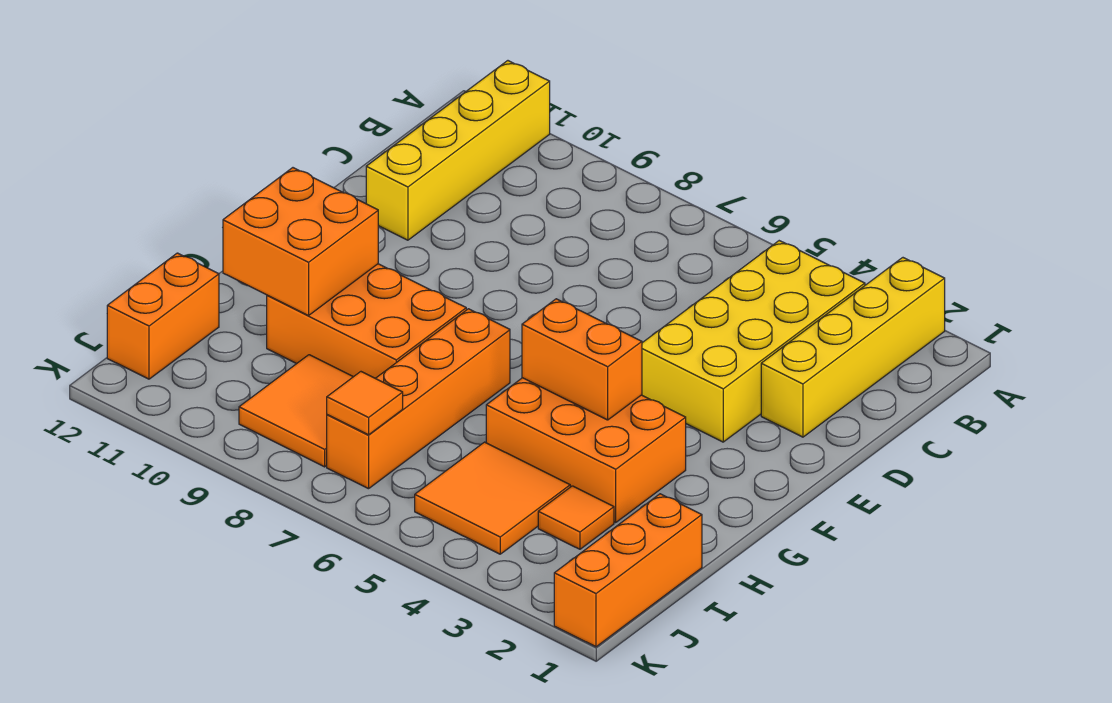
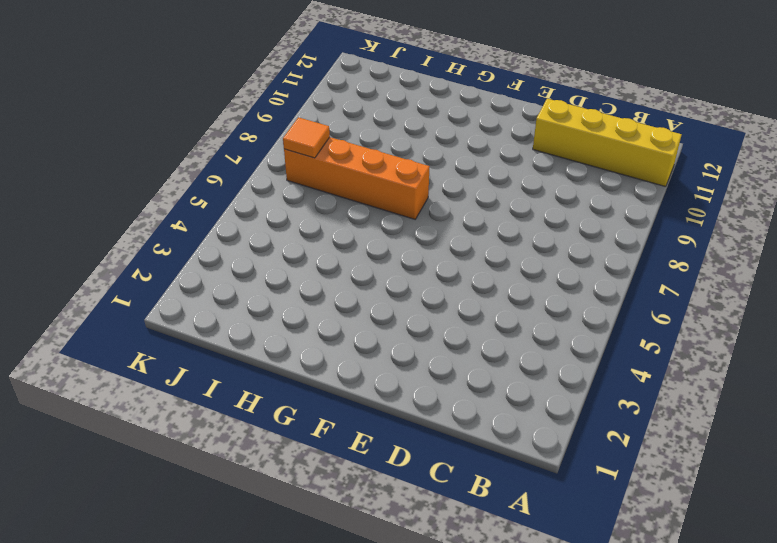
none -> yellow 1x4 brick [761,258,945,437]
none -> yellow 2x4 brick [642,241,865,442]
none -> orange 2x3 brick [486,378,686,522]

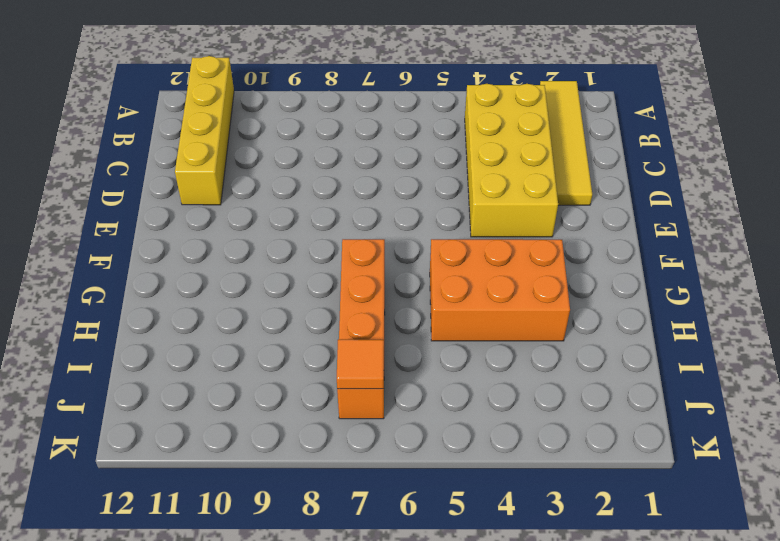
yellow 1x4 tile [540,81,592,205] -> yellow 1x4 brick [761,258,945,437]
none -> orange 2x3 brick [267,264,466,378]
none -> orange 1x3 brick [554,494,702,647]
none -> orange 1x1 tile [538,486,614,549]

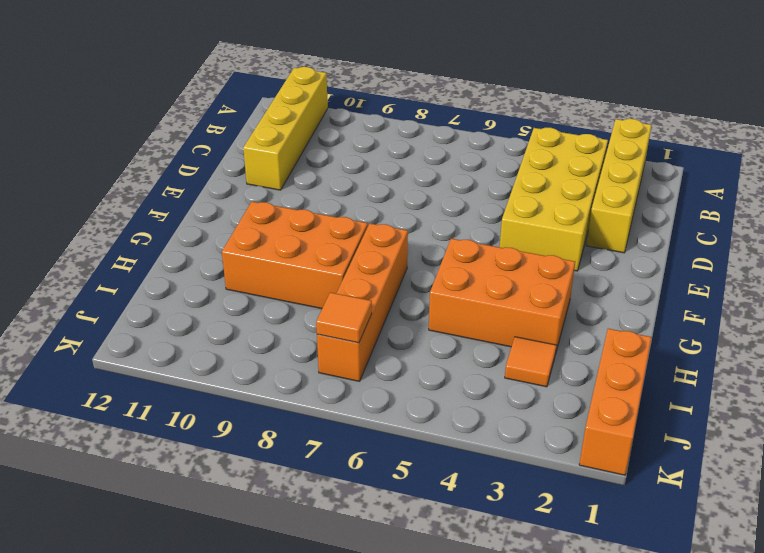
none -> orange 2x2 tile [415,442,570,554]
none -> orange 2x2 tile [239,355,353,467]
none -> orange 1x2 brick [107,253,219,379]

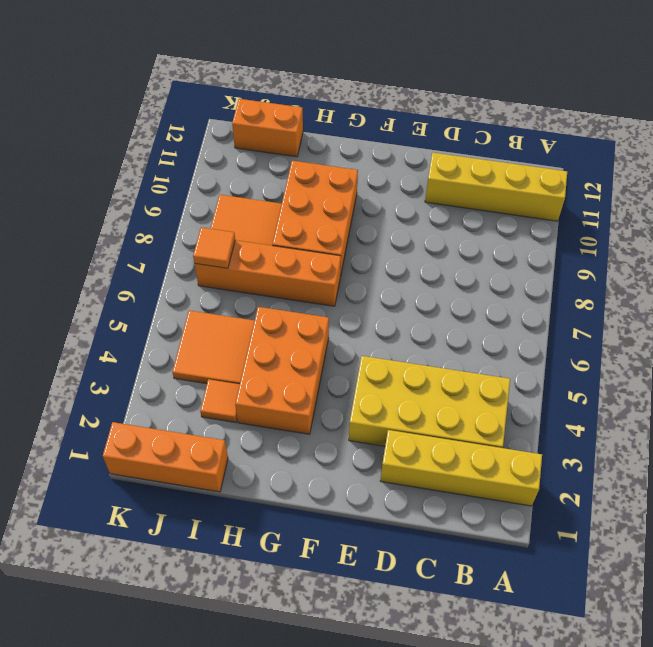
none -> orange 1x2 brick [522,299,642,420]
none -> orange 2x2 brick [223,168,378,316]

